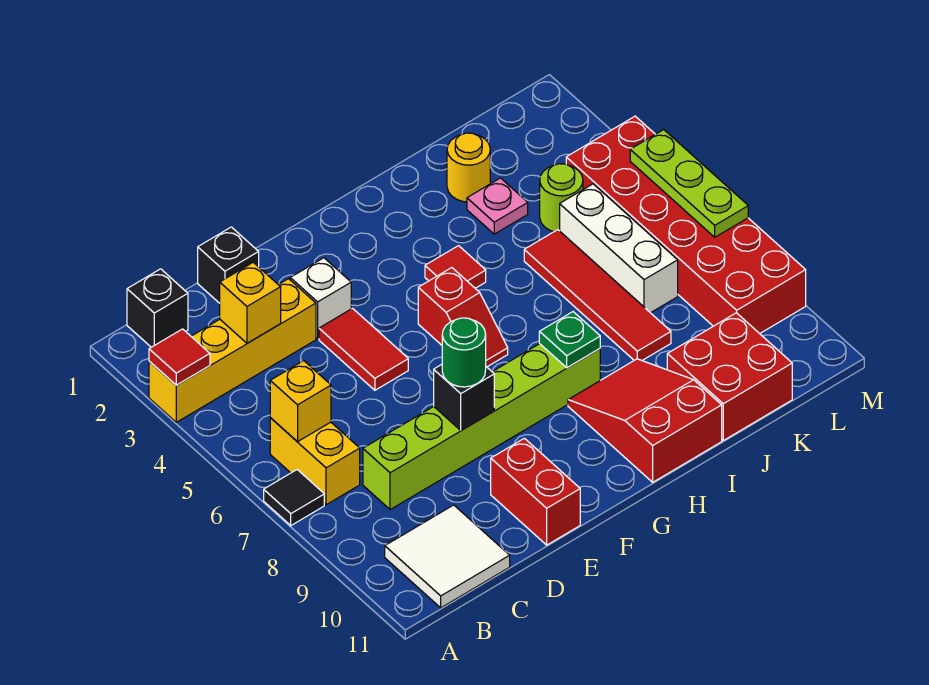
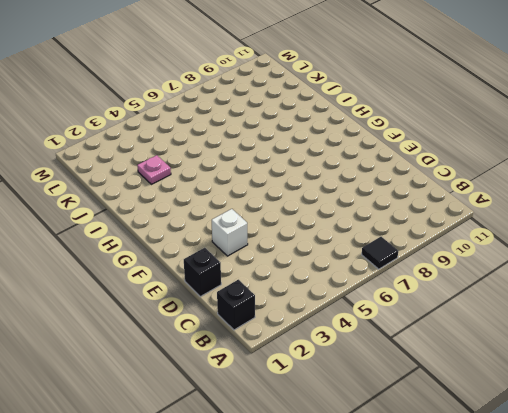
none -> yellow 1x4 brick [149,279,316,422]
none -> yellow 1x2 brick [270,418,360,505]
none -> white 2x2 tile [385,505,510,608]

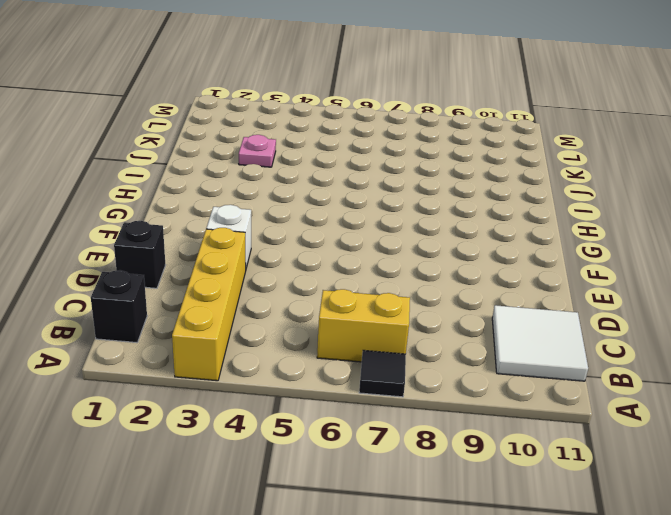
none -> lime 1x6 brick [363,344,600,510]
none -> red 1x2 tile [319,308,408,390]
none -> red 1x2 brick [491,438,580,545]

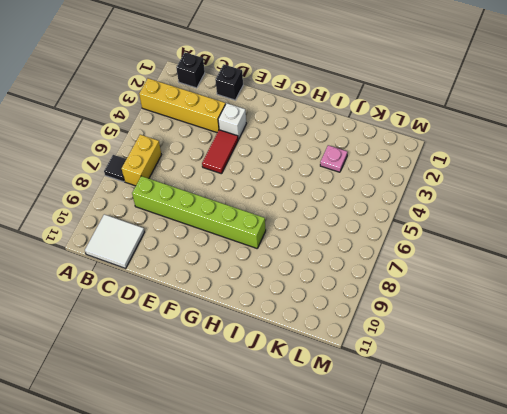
none -> red 1x2 brick [491,438,580,545]
none -> red 1x2 slope [418,268,508,367]
none -> red 1x1 tile [425,246,486,288]

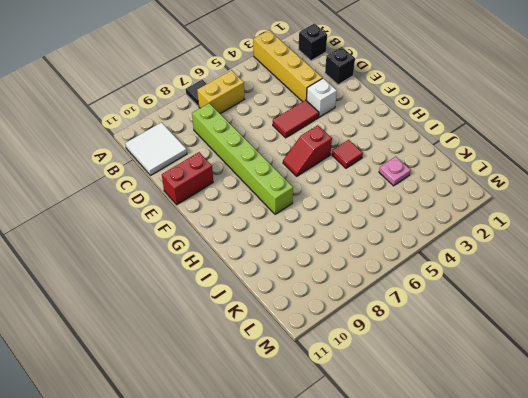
none -> red 2x3 slope [568,359,722,482]
none -> yellow 1x1 round brick [447,133,490,202]
none -> red 1x4 tile [524,230,671,361]

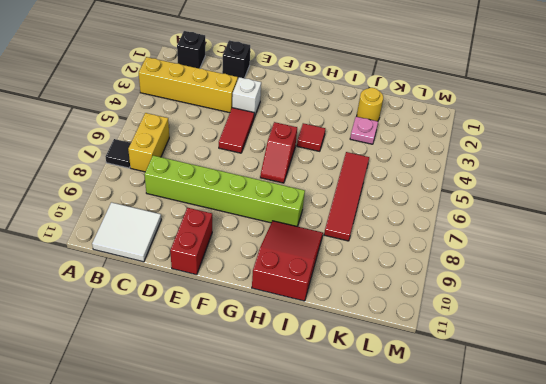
none -> red 2x2 brick [667,313,792,440]
none -> lime 1x1 round brick [540,164,583,232]
none -> white 1x3 brick [560,184,678,313]

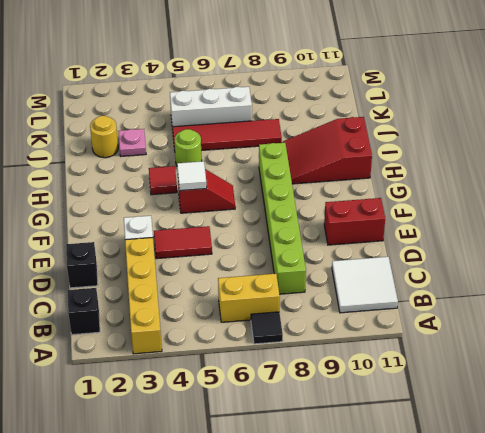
white 1x1 tile [177,161,207,191] -> none
lime 1x1 round brick [175,129,202,165] -> lime 1x1 round brick moved to [540,164,583,232]
none -> red 2x2 brick [667,313,792,440]
none -> red 2x6 brick [566,116,806,334]
none -> red 1x1 tile [149,329,210,385]

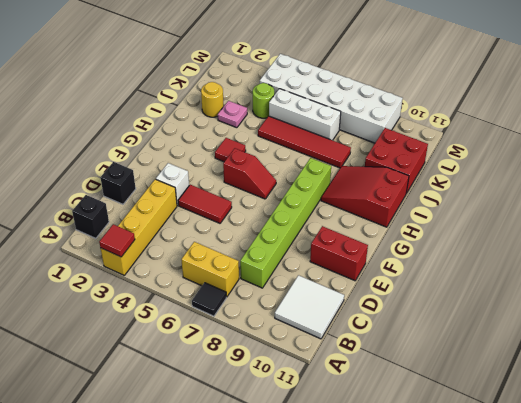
white 2x6 brick [260,54,403,143] -> red 2x6 brick [566,116,806,334]
none -> yellow 1x1 brick [270,361,331,442]
none -> yellow 1x1 brick [220,262,281,343]
none -> black 1x1 brick [434,364,494,430]

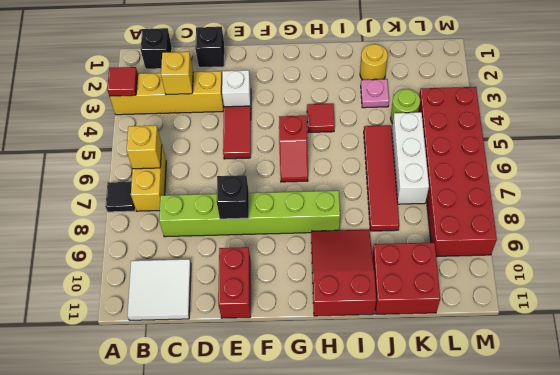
none -> green 1x1 plate [539,312,600,368]
none -> lime 1x3 plate [630,130,748,237]
none -> green 1x1 round brick [442,318,486,387]

